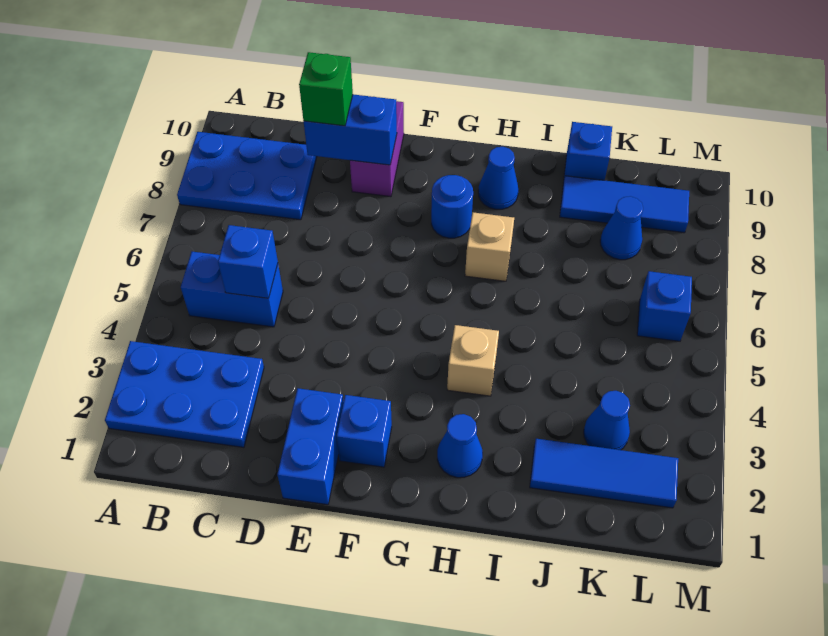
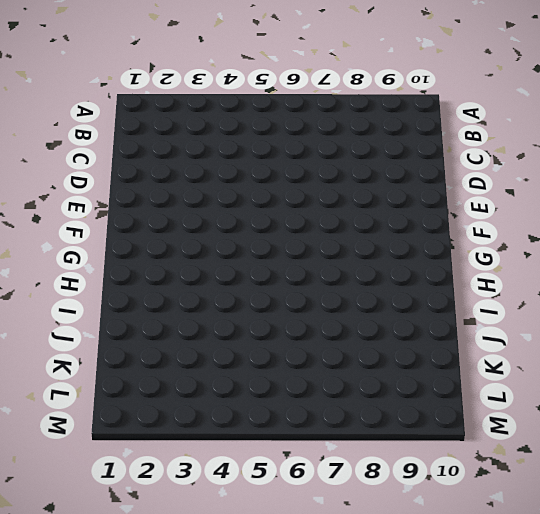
none -> blue 2x3 plate [105,341,264,447]
none -> blue 2x3 plate [177,132,317,220]
none -> blue 1x2 brick [181,252,283,327]

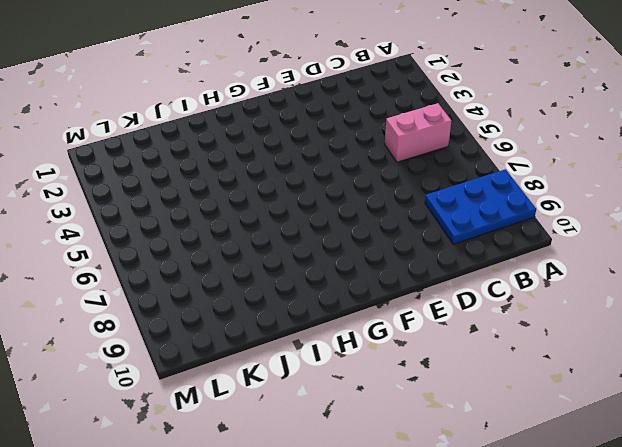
pink 1x2 brick [385,103,451,162] -> blue 1x2 brick [181,252,283,327]
none -> blue 2x3 plate [105,341,264,447]
none -> blue 1x2 brick [277,388,344,505]
none -> purple 1x2 brick [350,101,404,197]

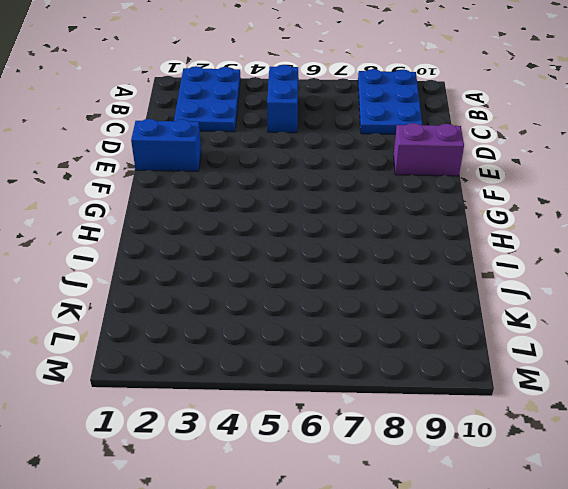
none -> blue 1x1 brick [337,395,392,467]
none -> blue 1x1 round brick [431,175,473,238]
none -> blue 1x1 cone [437,414,483,478]

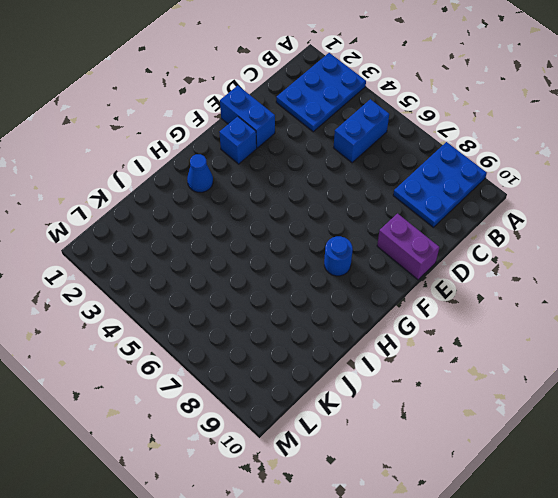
none -> tan 1x1 brick [447,325,499,396]
none -> tan 1x1 brick [465,212,514,281]
none -> blue 1x1 cone [478,147,518,209]

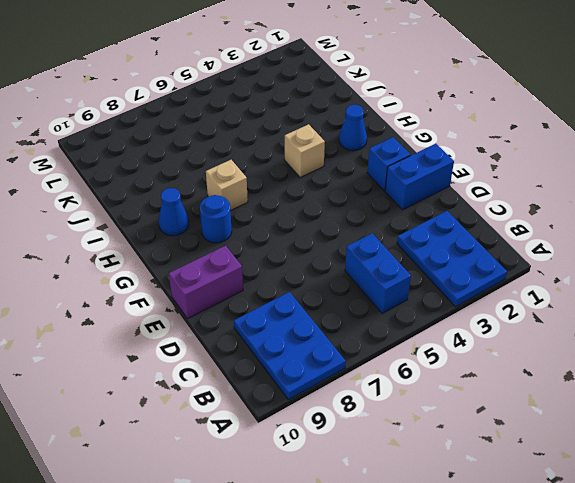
none -> blue 1x3 tile [530,439,678,508]
none -> blue 1x3 tile [560,176,689,233]
none -> blue 1x1 brick [564,122,612,180]

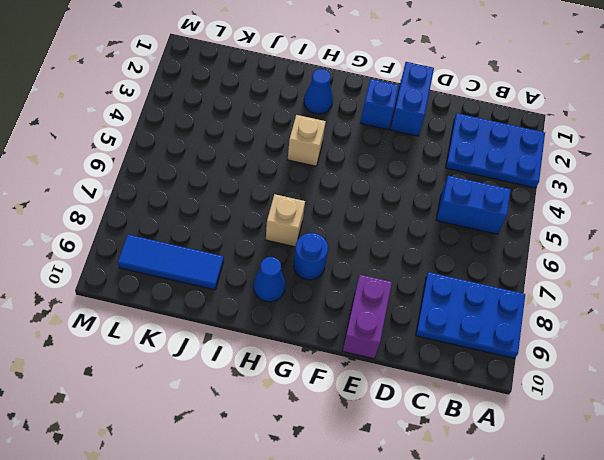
none -> blue 1x3 tile [530,439,678,508]
none -> blue 1x1 brick [564,122,612,180]
none -> blue 1x1 cone [584,391,630,450]

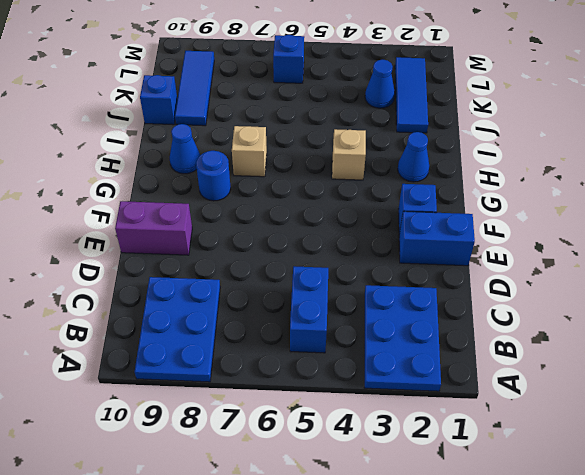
none -> blue 1x1 cone [600,196,643,260]
none -> blue 1x1 brick [218,225,278,298]
none -> blue 1x2 brick [304,94,397,165]

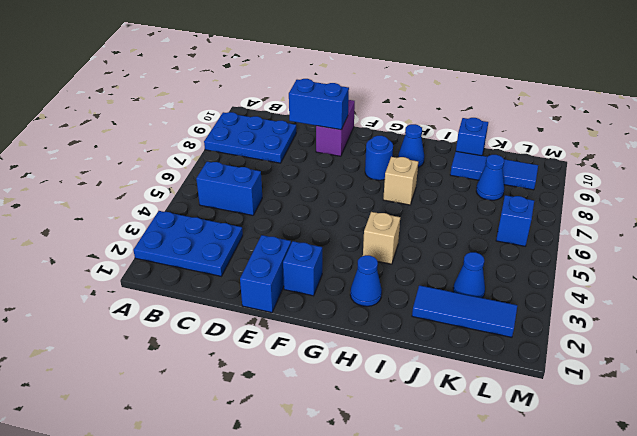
none -> blue 1x1 brick [218,225,278,298]
none -> green 1x1 brick [299,52,353,126]

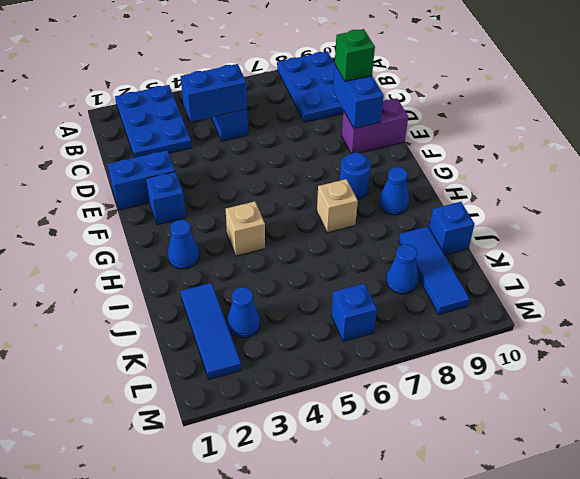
blue 1x2 brick [181,64,247,122] -> blue 1x1 brick [218,225,278,298]

